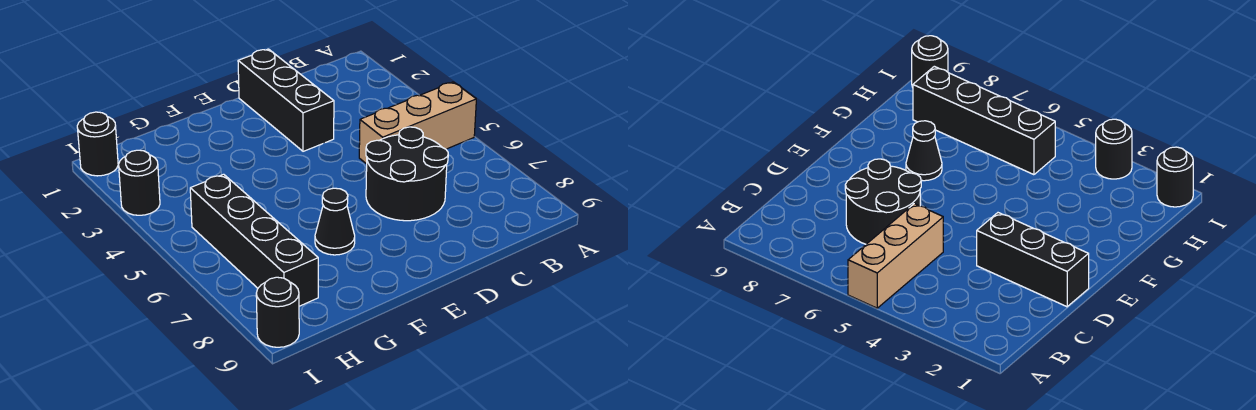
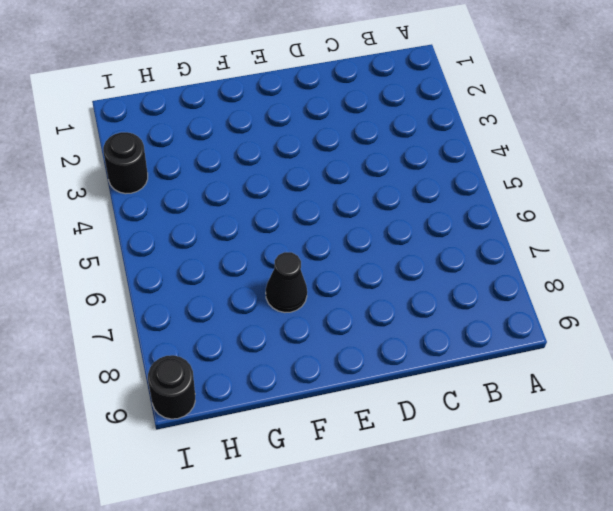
none -> tan 1x3 brick [359,82,476,164]
none -> black 2x2 round brick [366,127,448,221]

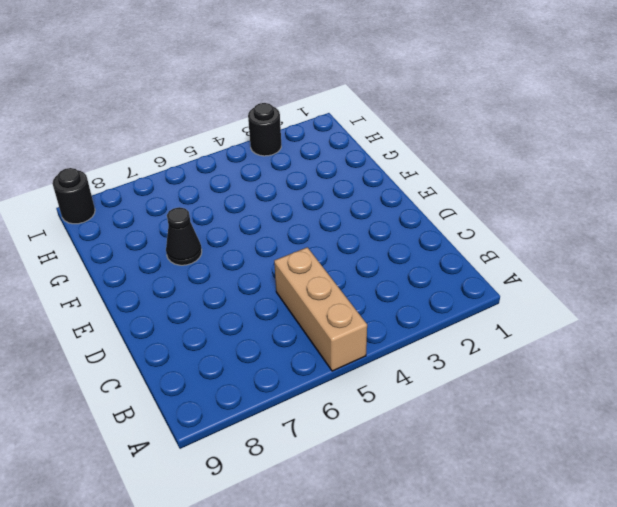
none -> black 2x2 round brick [366,127,448,221]
none -> black 1x3 brick [238,49,334,151]

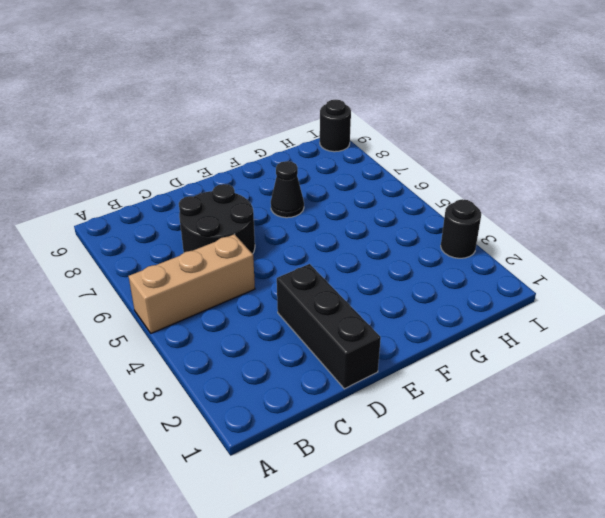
none -> black 1x4 brick [190,174,318,306]
none -> black 1x1 round brick [77,112,118,176]

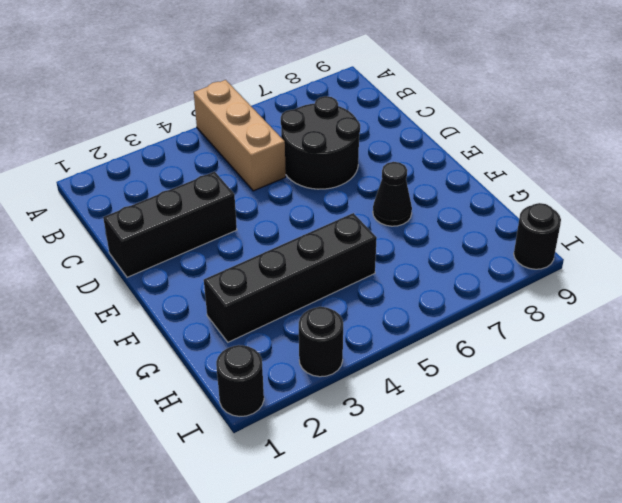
black 1x4 brick [204,213,377,342] -> black 1x4 brick moved to [190,174,318,306]

